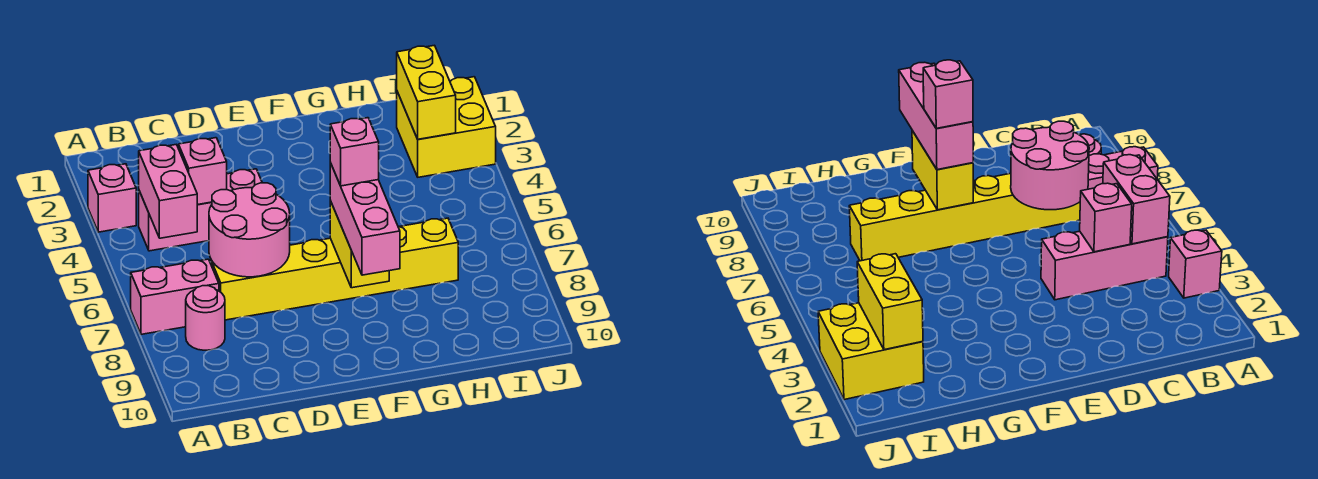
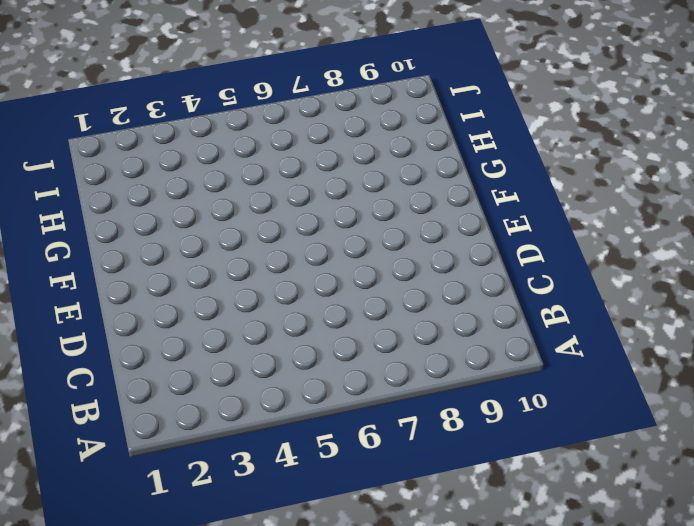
none -> pink 1x1 brick [88,164,136,232]
none -> pink 1x2 brick [131,259,219,334]
none -> pink 1x3 brick [139,169,262,251]

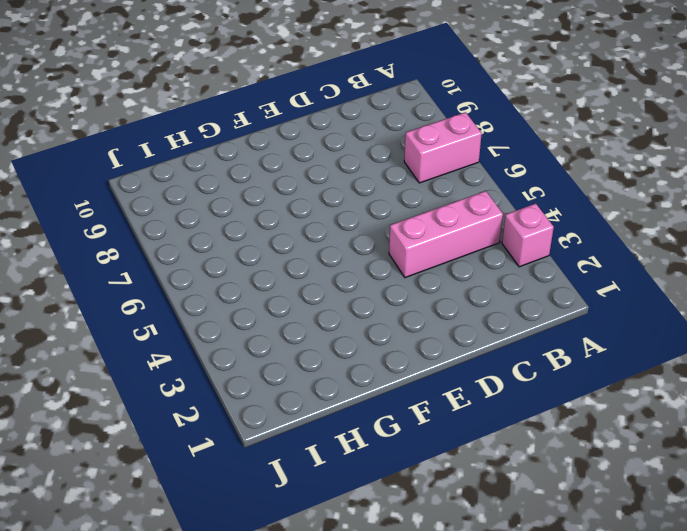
none -> pink 1x1 round brick [186,286,225,350]
none -> yellow 1x6 brick [211,218,458,320]
none -> yellow 2x2 brick [397,77,496,177]

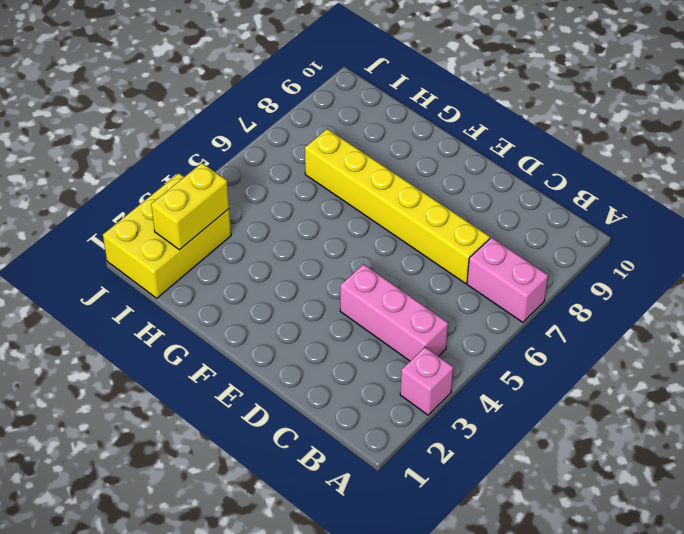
yellow 2x3 brick [103,173,231,298] -> yellow 2x2 brick [397,77,496,177]
none -> pink 1x1 round brick [186,286,225,350]
none -> pink 1x2 brick [139,145,197,238]
none -> pink 1x1 brick [179,138,227,205]

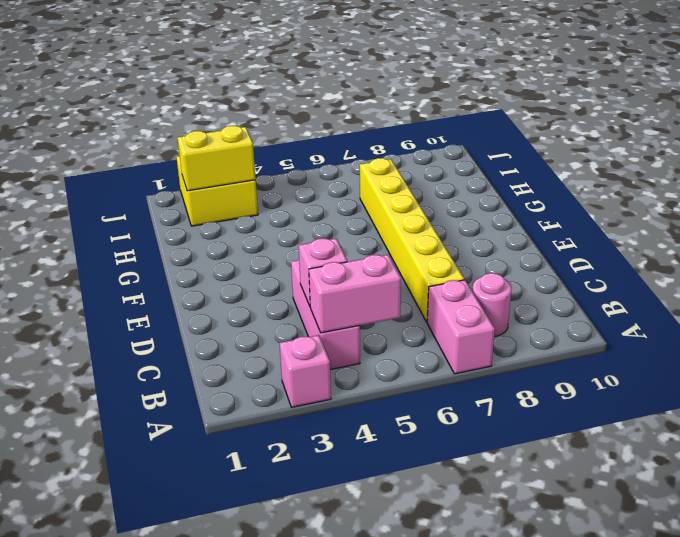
none -> pink 2x2 round brick [209,183,290,277]
none -> yellow 1x2 brick [330,201,389,288]
none -> pink 1x3 brick [330,163,400,275]

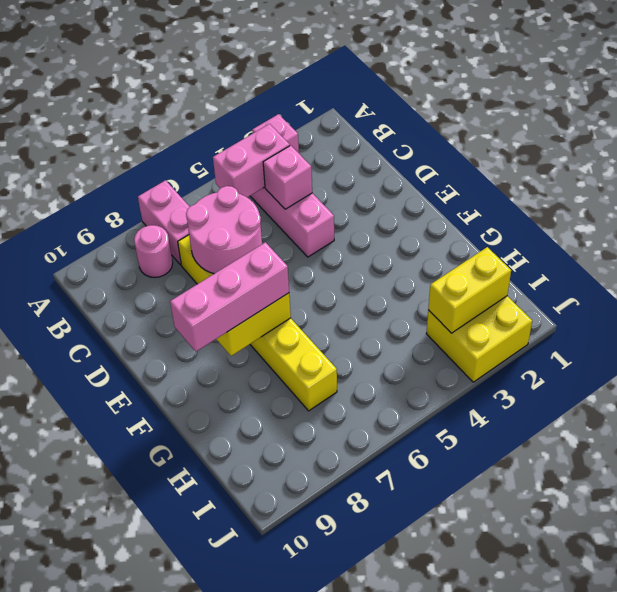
none -> pink 1x1 brick [330,118,379,186]

